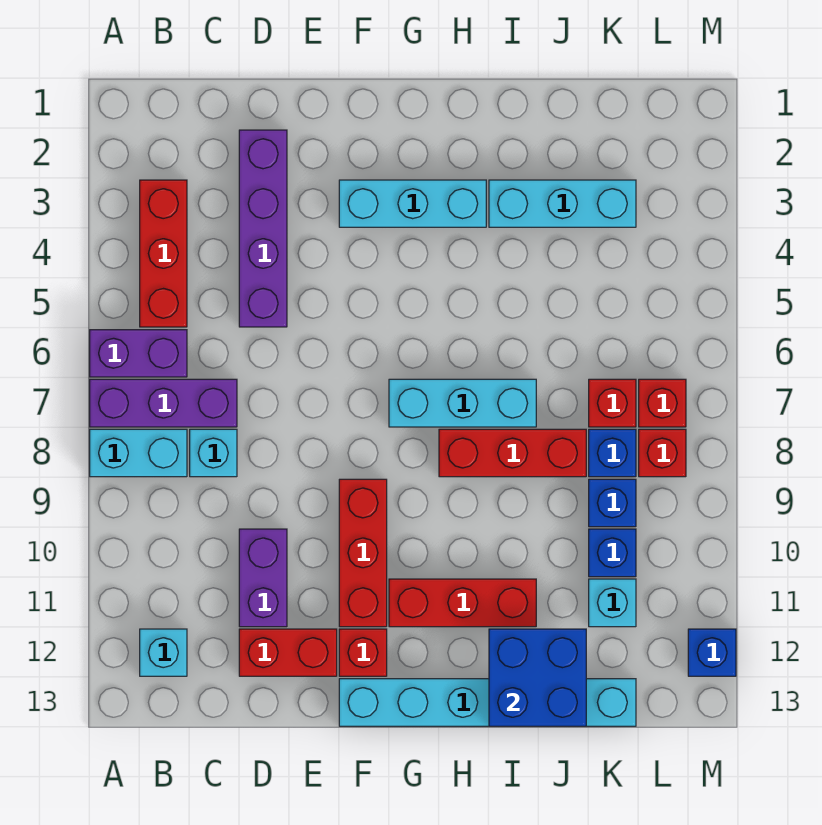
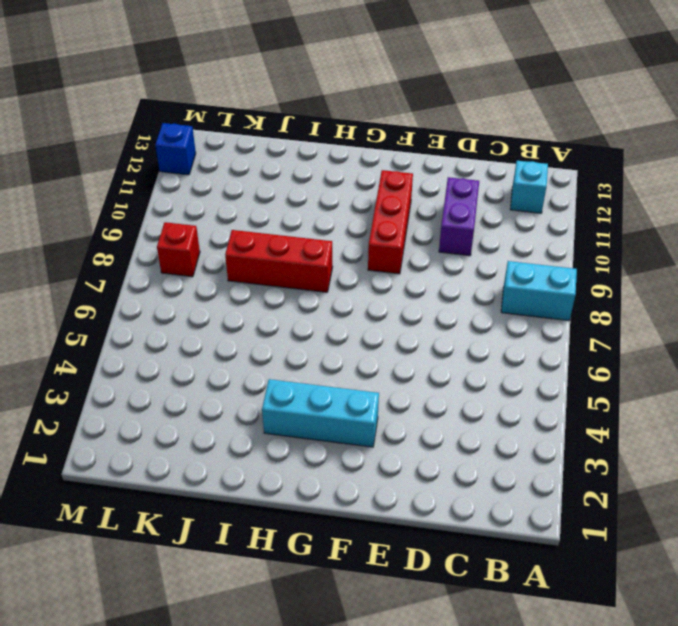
none -> purple 1x2 brick [90,330,187,377]
none -> purple 1x3 brick [90,379,237,427]
none -> red 1x3 brick [140,180,187,327]

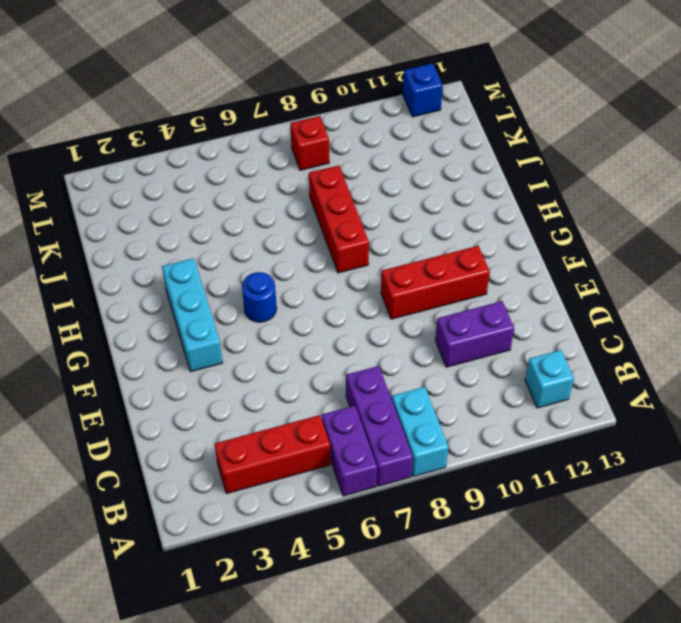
blue 1x1 round brick [242,272,277,322] -> none
none -> cyan 1x1 brick [190,429,237,477]
none -> purple 1x4 brick [239,130,287,327]
none -> red 1x2 brick [239,629,337,676]

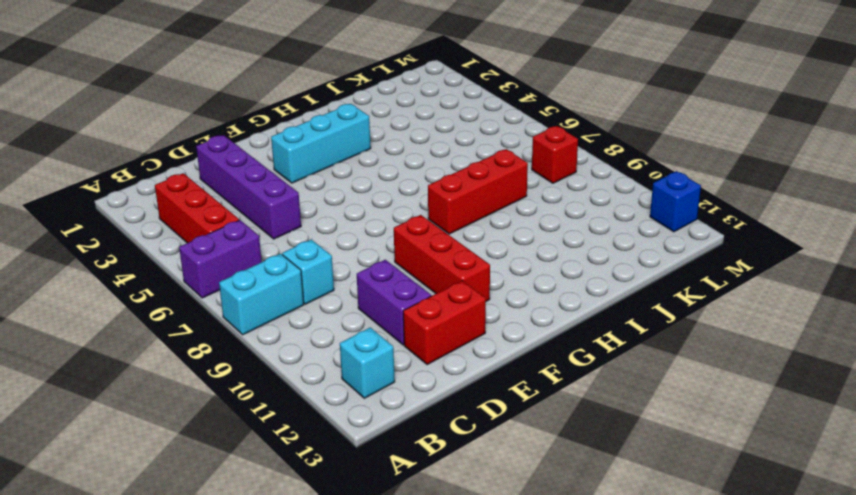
none -> purple 1x3 brick [90,379,237,427]
none -> red 1x1 brick [339,629,387,676]
none -> cyan 1x6 brick [339,679,636,726]

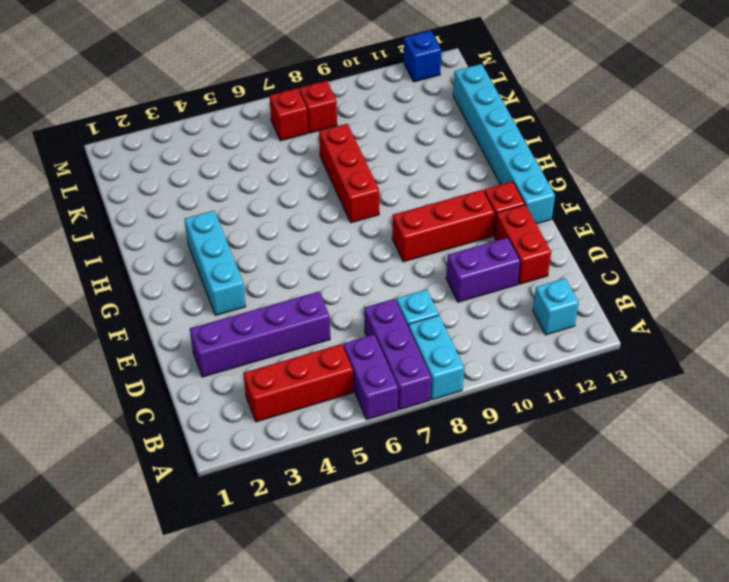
none -> cyan 1x3 brick [389,379,536,427]
none -> red 1x3 brick [389,579,536,627]
none -> cyan 1x3 brick [489,180,636,227]

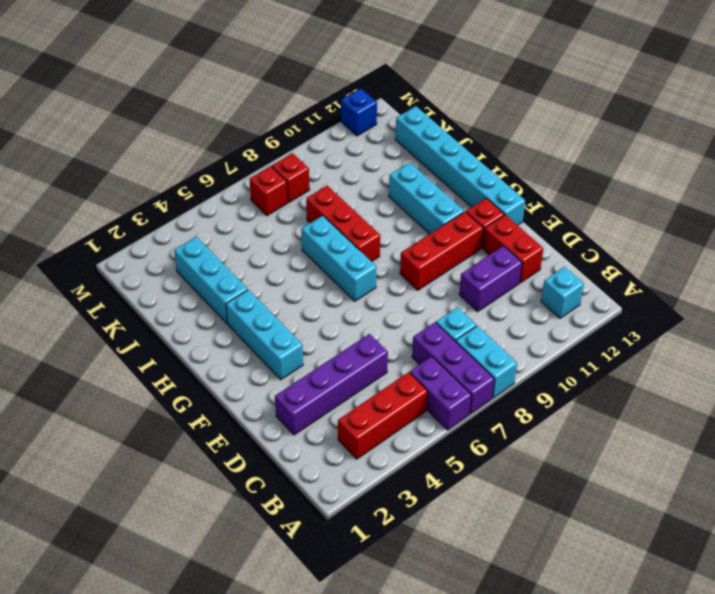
cyan 1x3 brick [389,162,464,234] -> red 1x3 brick [389,579,536,627]
none -> red 1x1 brick [589,379,636,427]
none -> blue 1x1 brick [589,429,636,477]
none -> blue 1x1 brick [589,479,636,527]

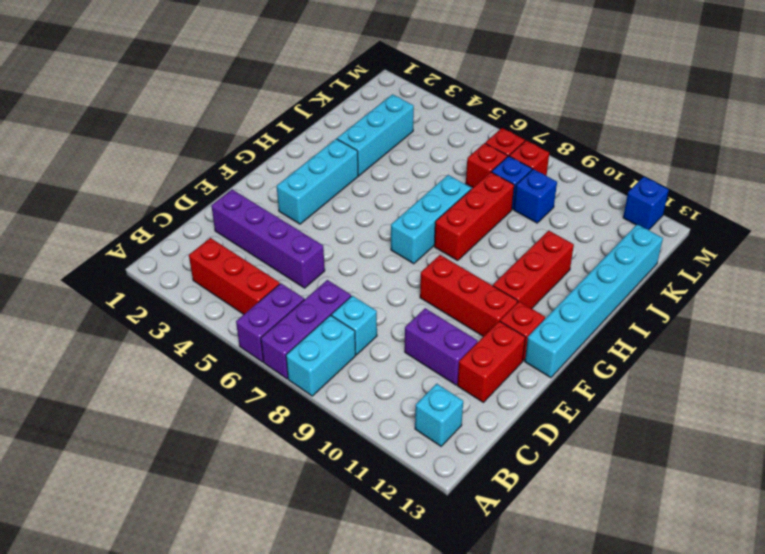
none -> blue 1x1 brick [589,529,636,577]
none -> cyan 1x1 brick [589,579,636,627]
none -> blue 2x2 brick [489,629,586,726]

